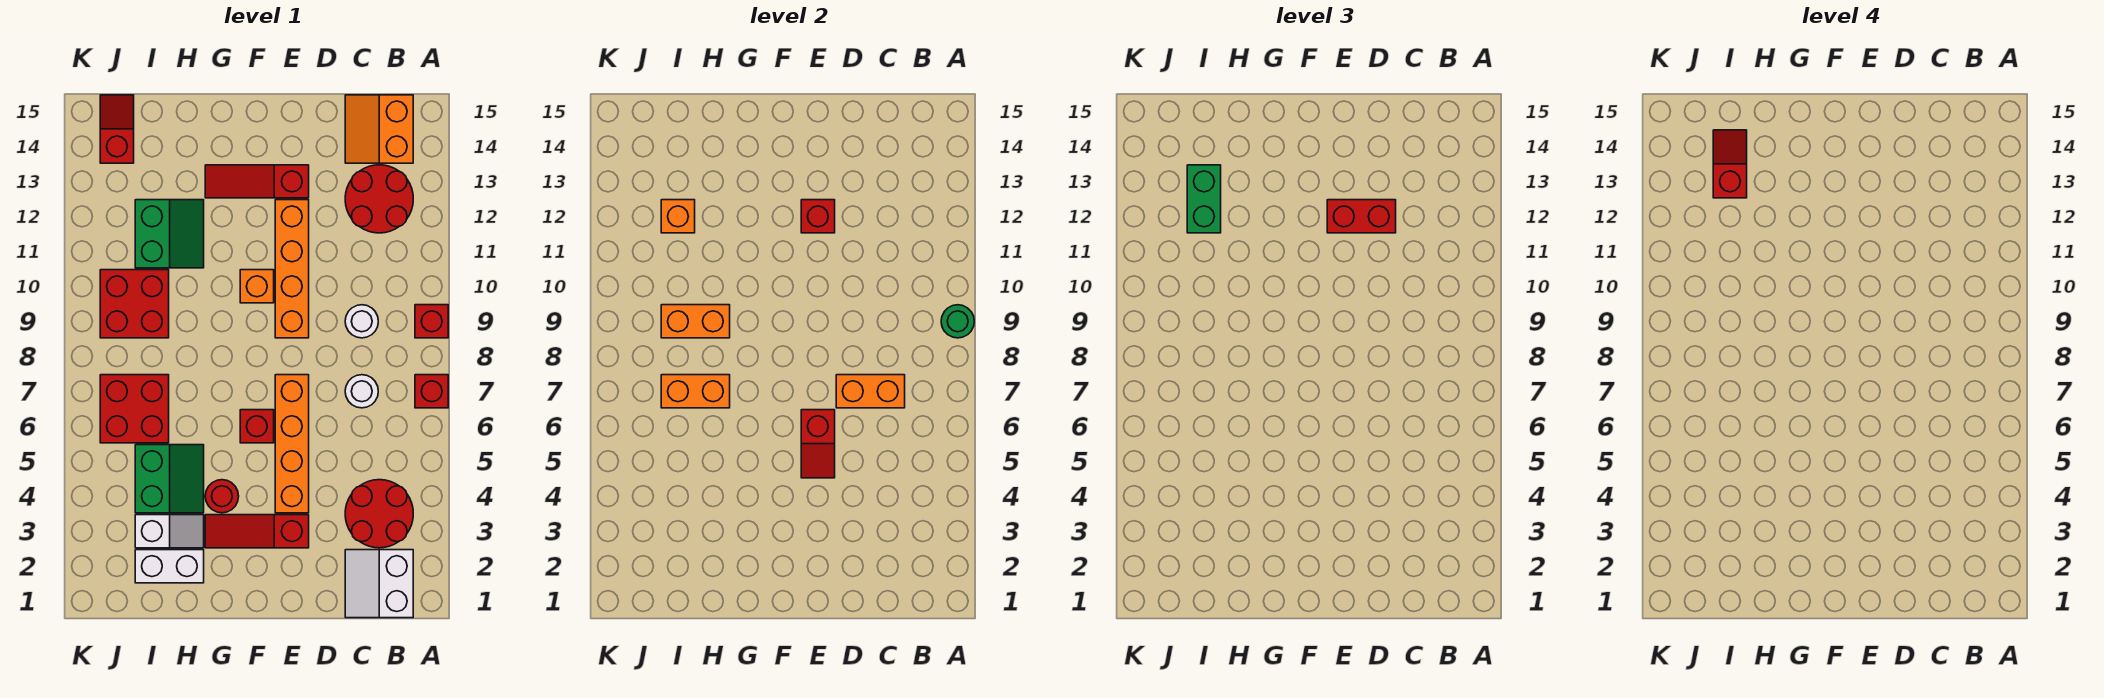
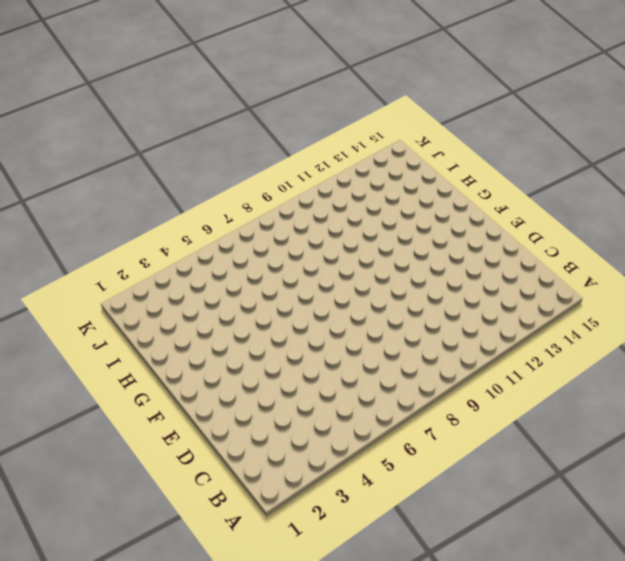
none -> red 1x1 brick [415,375,448,408]
none -> red 1x1 brick [415,305,448,338]
none -> white 2x2 slope [345,550,413,618]
none -> red 2x2 round brick [345,480,413,548]

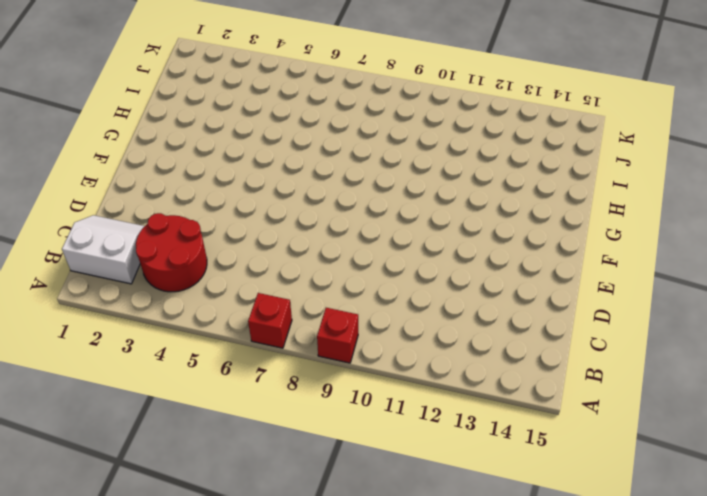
none -> red 2x2 round brick [345,165,413,233]
none -> orange 2x2 slope [345,95,413,163]
none -> white 1x1 round brick [345,375,378,408]
none -> white 1x1 round brick [345,305,378,338]

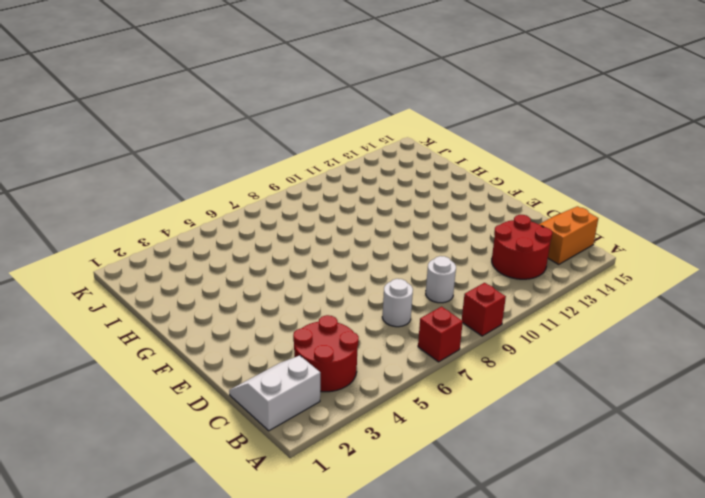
none -> red 1x3 slope [205,515,309,548]
none -> orange 1x4 brick [275,375,309,513]
none -> orange 1x4 brick [275,200,309,338]
none -> red 1x3 slope [205,165,309,198]

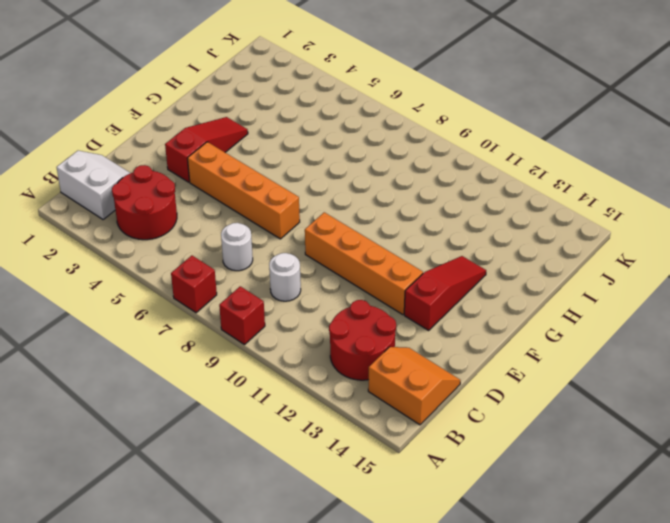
none -> red 1x1 brick [240,410,274,443]
none -> orange 1x1 brick [240,270,274,303]
none -> red 1x1 round brick [205,480,239,513]
none -> white 1x2 brick [135,550,204,583]

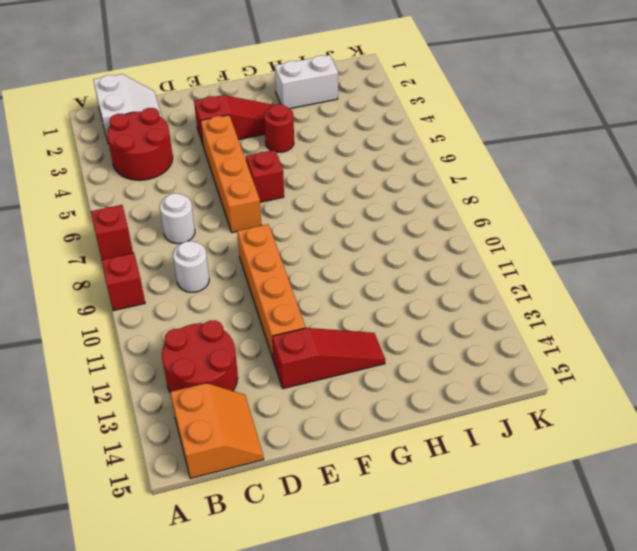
none -> orange 1x1 brick [240,270,274,303]
none -> white 1x2 slope [135,515,204,548]
none -> green 2x2 slope [135,445,204,513]
none -> green 2x2 slope [135,200,204,268]

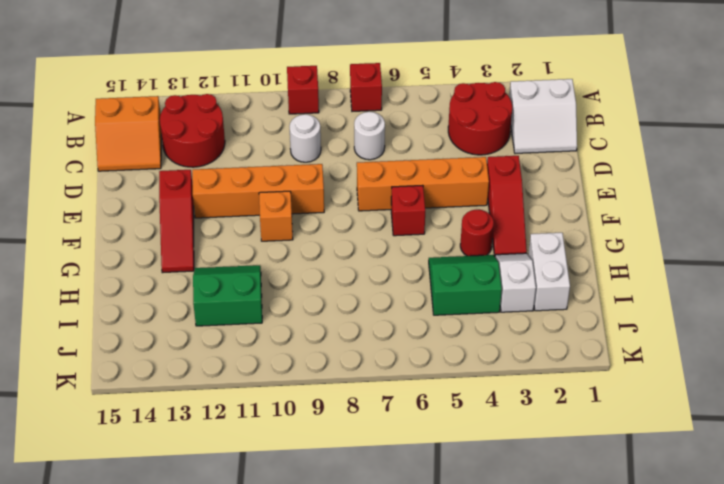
none -> red 2x2 brick [100,375,169,443]
none -> red 2x2 brick [100,270,169,338]
none -> red 1x2 slope [100,95,134,163]
none -> green 1x1 round brick [941,305,974,338]

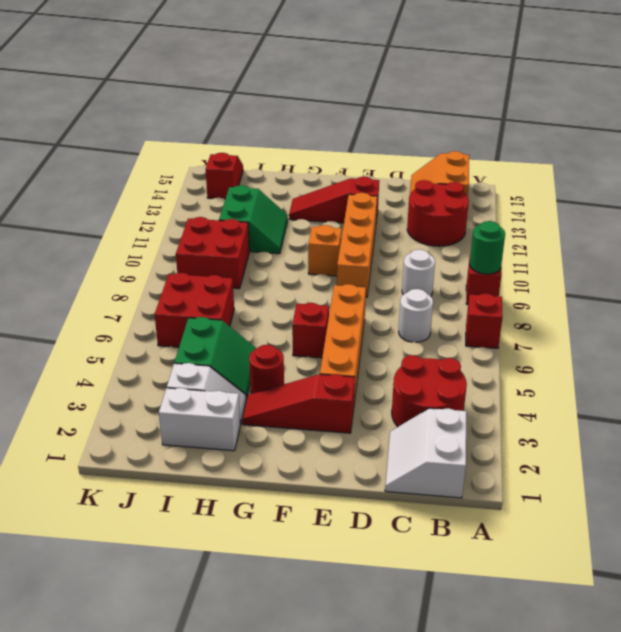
none -> orange 1x2 brick [836,375,905,408]
none -> red 1x2 slope [801,410,835,478]
none -> red 1x1 brick [801,200,835,233]
none -> orange 1x2 brick [661,375,730,408]

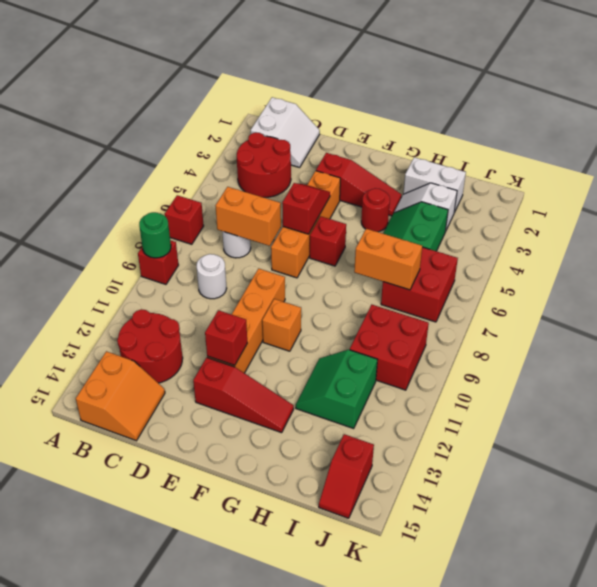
none -> orange 1x2 brick [661,305,730,338]
none -> orange 1x1 brick [661,200,695,233]
none -> red 1x2 brick [1327,200,1396,233]
none -> green 1x2 brick [1187,165,1221,233]

